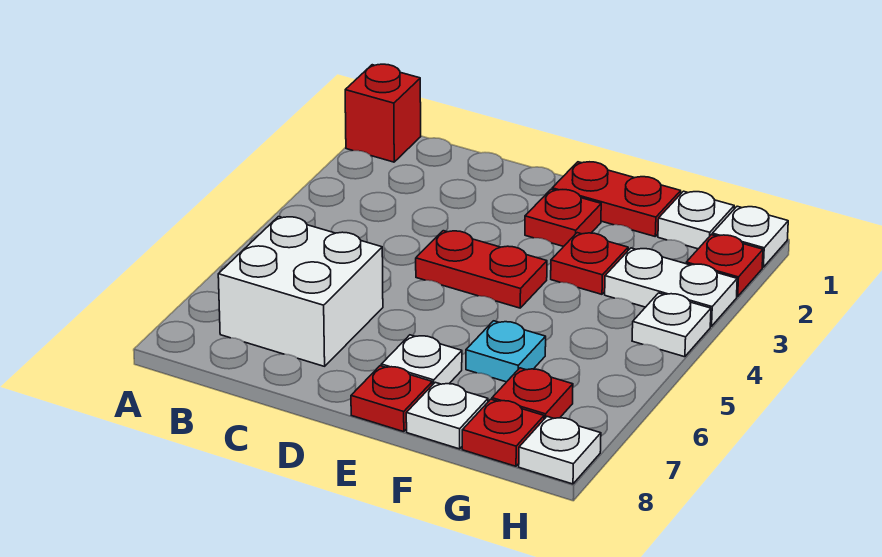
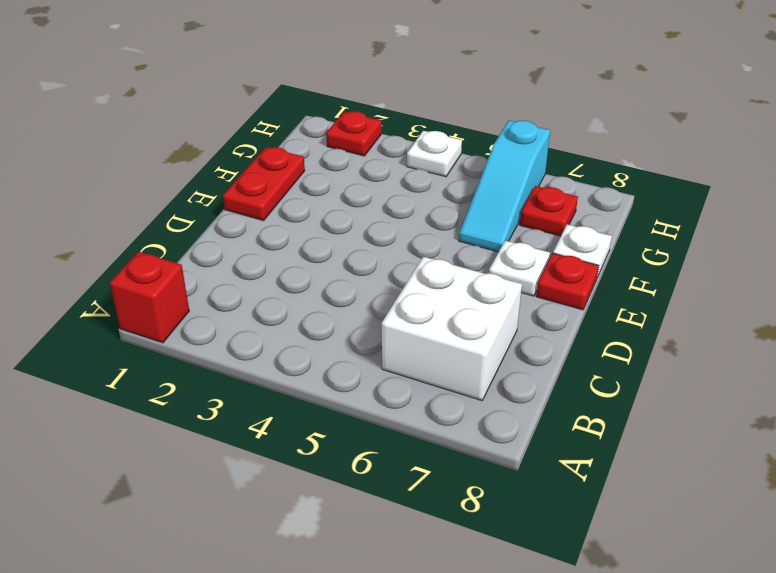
cyan 1x3 slope [459,121,550,252] -> cyan 1x1 plate [466,321,546,382]
none -> red 1x2 plate [416,231,547,308]
none -> red 1x1 plate [525,189,601,247]
none -> red 1x1 plate [551,233,628,294]

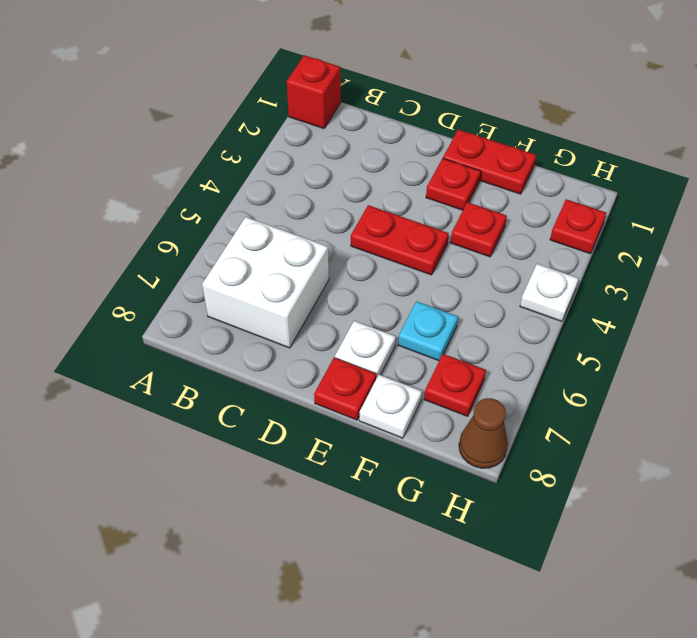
brown 1x1 cone [459,398,508,468] -> white 1x1 plate [519,417,601,484]
none -> white 1x1 plate [658,191,734,249]
none -> white 1x2 plate [605,248,737,326]
none -> red 1x1 plate [462,399,544,466]

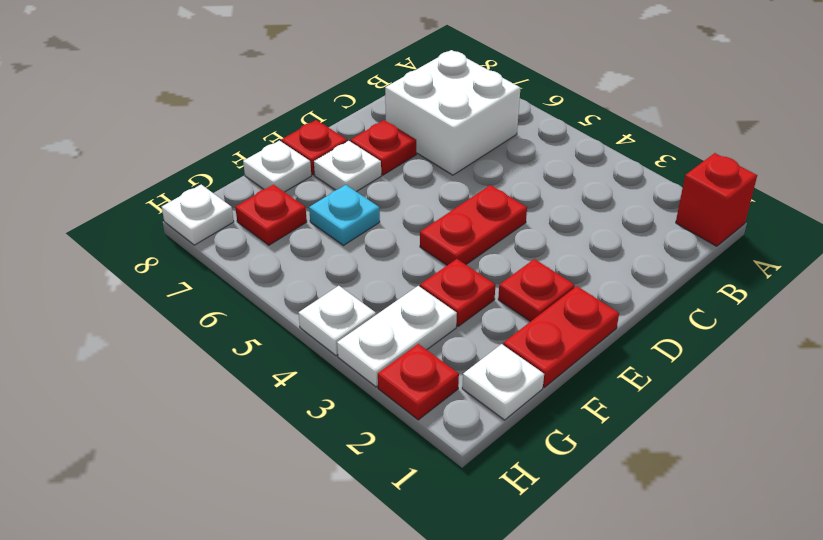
red 1x1 plate [351,120,416,175] -> red 1x1 plate moved to [462,399,544,466]
none -> white 1x1 plate [712,206,788,267]

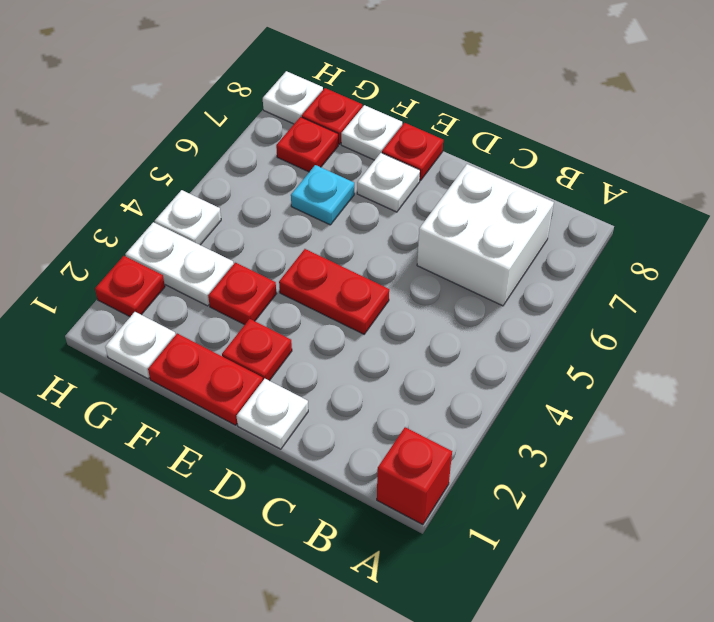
white 1x1 plate [237,379,308,449] -> white 1x1 plate moved to [712,206,788,267]

